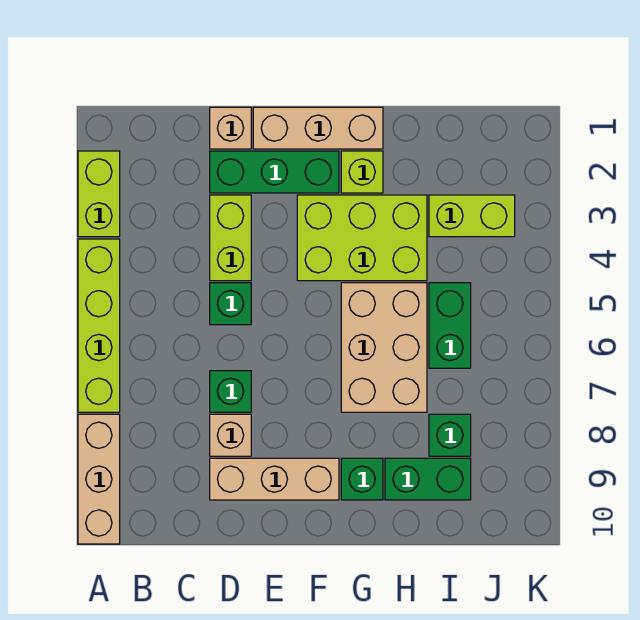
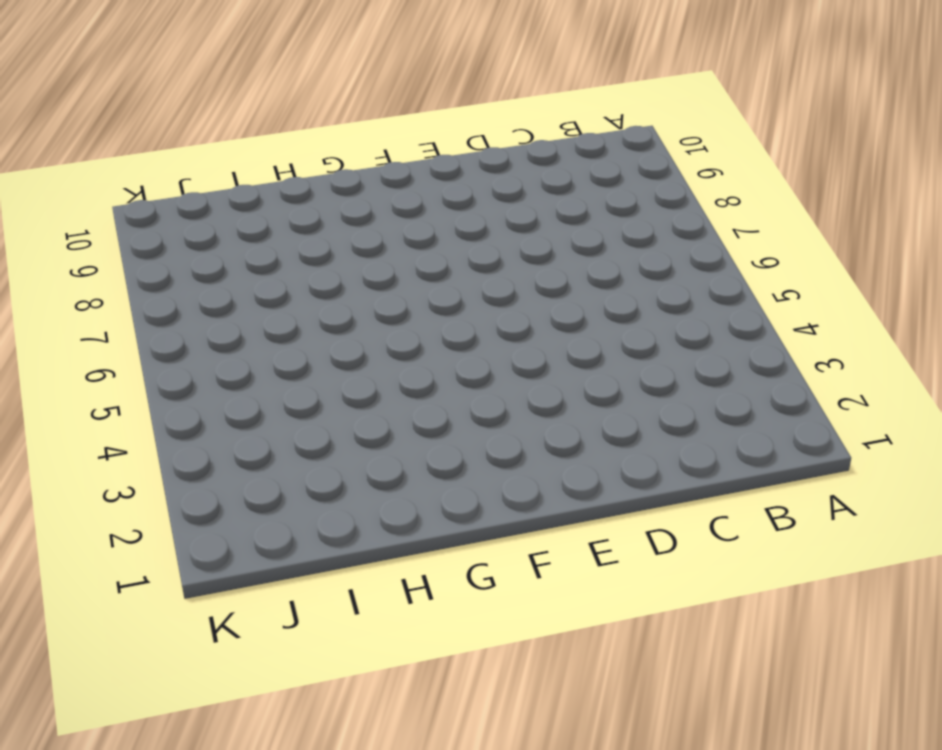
none -> lime 1x2 brick [78,151,120,237]
none -> lime 1x4 brick [78,239,120,412]
none -> tan 1x3 brick [78,414,120,544]

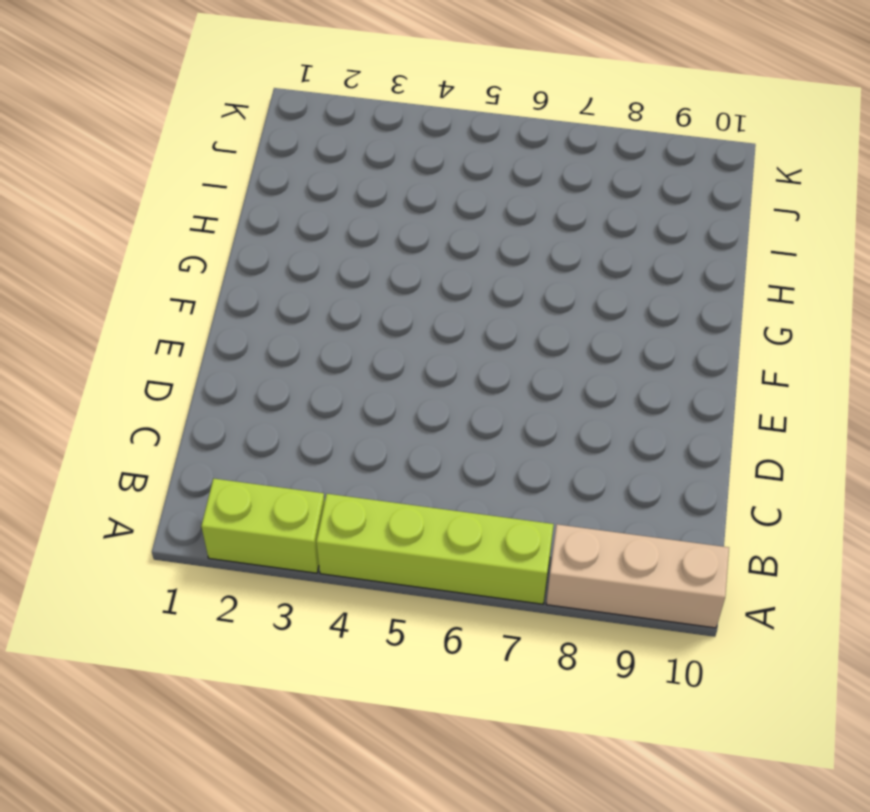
none -> tan 1x1 brick [210,107,251,149]
none -> green 1x3 brick [210,151,339,193]
none -> lime 1x2 brick [210,195,251,281]

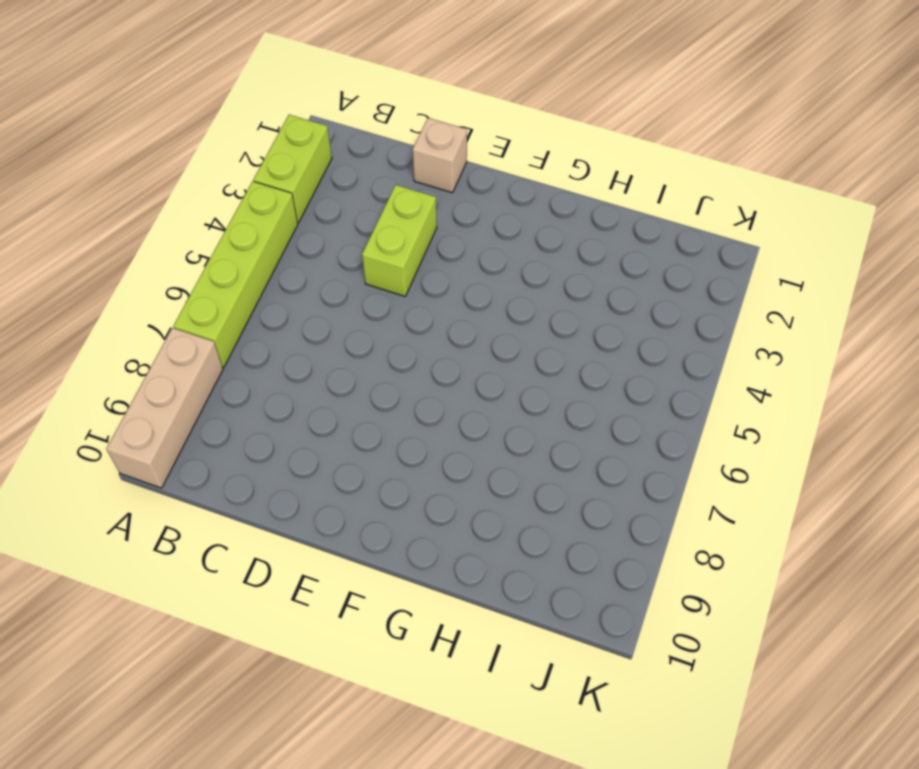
none -> green 1x3 brick [210,151,339,193]
none -> green 1x1 brick [210,283,251,325]
none -> green 1x1 brick [210,371,251,412]

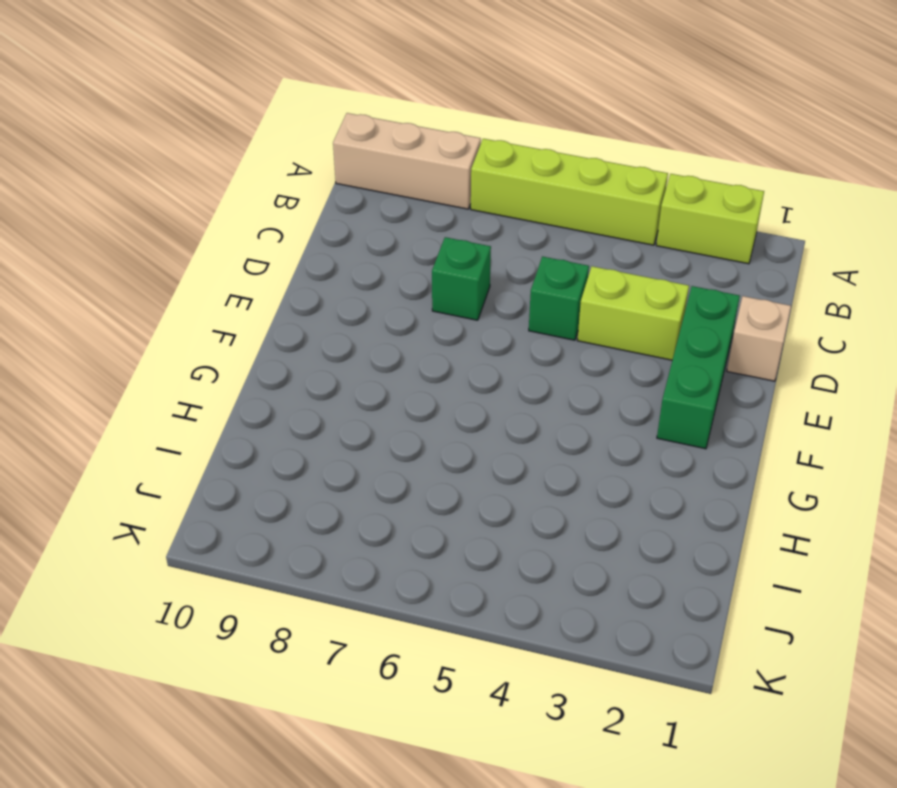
none -> tan 1x1 brick [210,414,251,456]
none -> tan 1x3 brick [210,458,339,500]
none -> tan 1x3 brick [253,107,383,149]

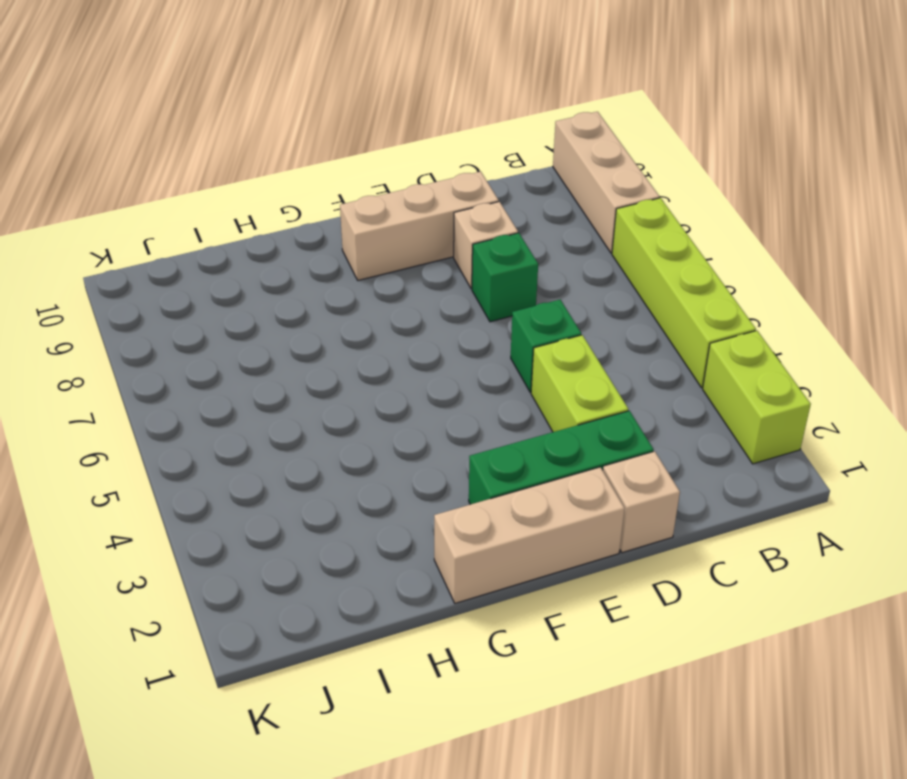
none -> lime 2x3 brick [297,195,427,281]
none -> lime 1x1 brick [341,151,383,193]
none -> tan 2x3 brick [341,283,427,412]

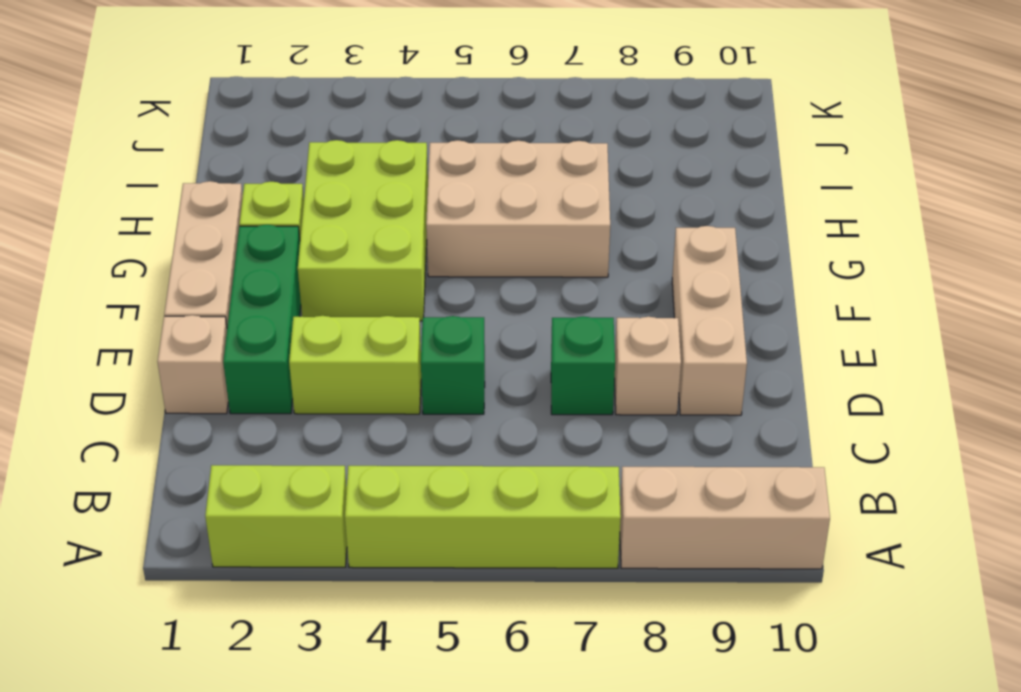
none -> green 1x1 brick [341,458,383,500]
none -> green 1x2 brick [385,458,471,500]
none -> lime 1x2 brick [429,195,515,237]

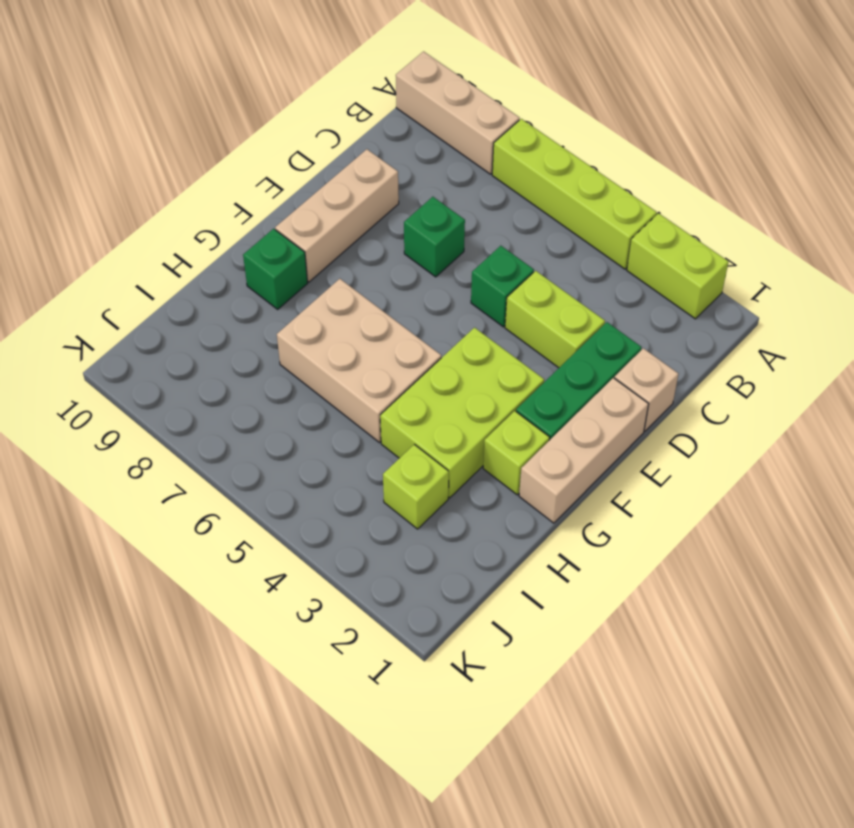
lime 1x1 brick [383,444,449,529] -> lime 1x2 brick [429,195,515,237]
none -> tan 1x1 brick [210,414,251,456]
none -> green 1x2 brick [385,458,471,500]
none -> green 1x2 brick [429,283,471,368]

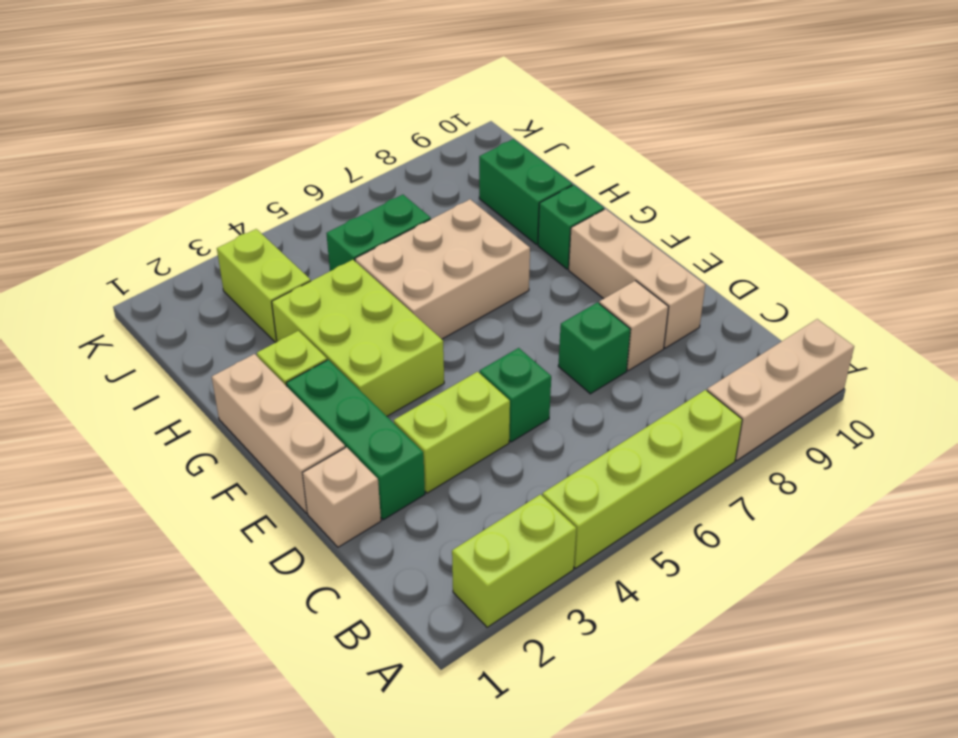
none -> green 1x1 brick [429,414,471,456]

